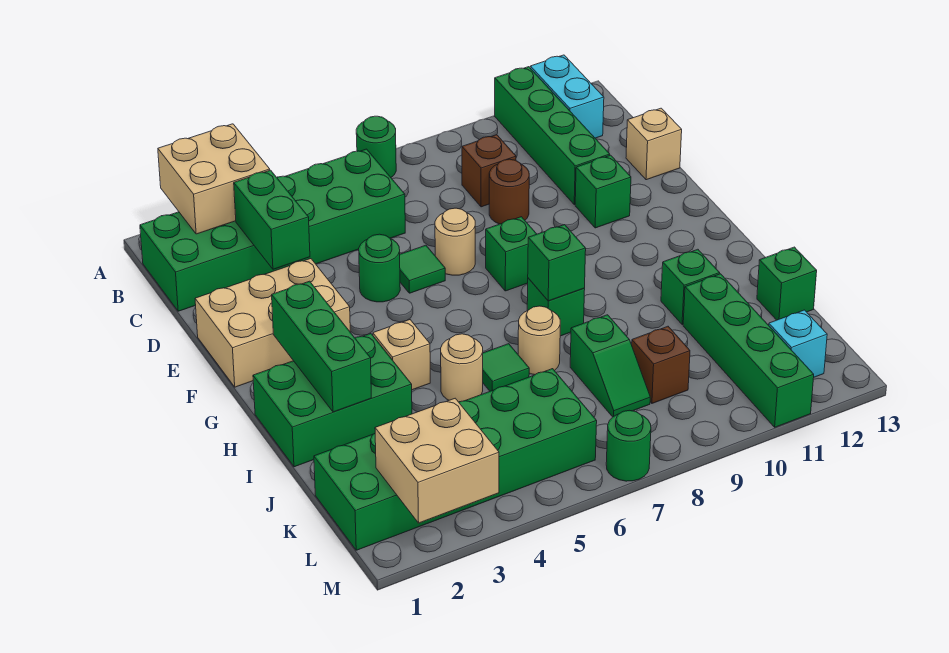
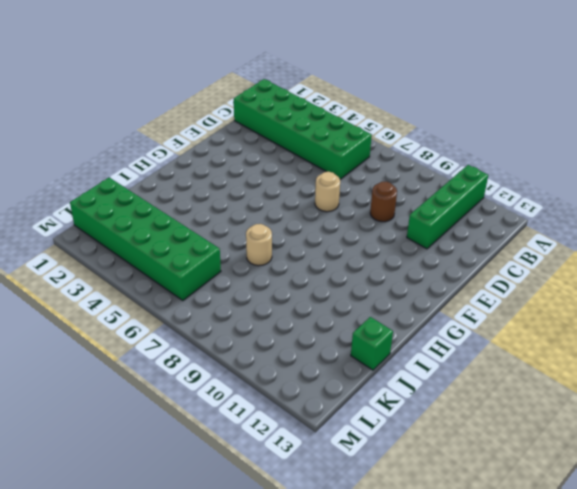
none -> green 1x1 round brick [356,116,396,177]
none -> cyan 1x2 brick [530,55,604,138]
none -> brown 1x1 brick [462,135,516,207]
none -> tan 1x1 brick [626,108,682,180]

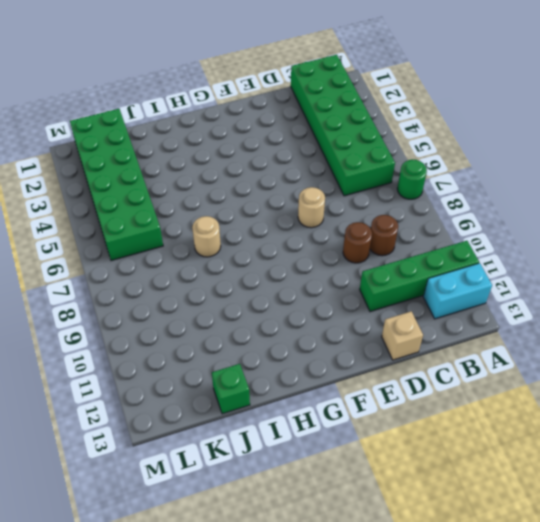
brown 1x1 round brick [370,215,398,256] -> brown 1x1 brick [462,135,516,207]
none -> tan 2x3 brick [195,259,350,387]
none -> green 1x1 round brick [359,234,400,302]
none -> green 1x1 tile [400,245,445,293]
none -> green 1x1 brick [575,155,631,228]

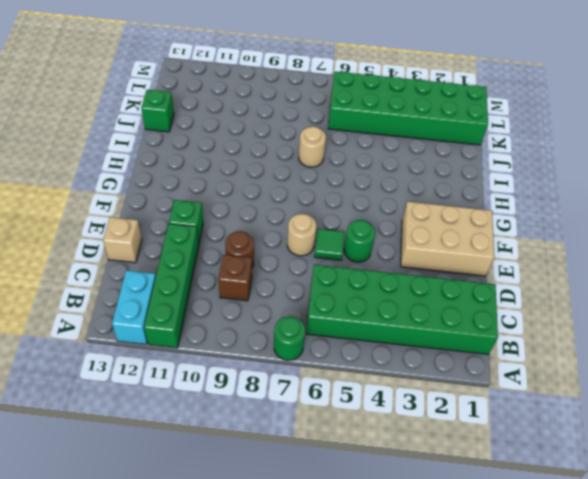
none -> green 1x1 brick [486,217,536,291]
none -> green 2x3 brick [253,334,412,467]
none -> tan 1x1 brick [373,320,430,390]
none -> green 1x1 brick [527,278,585,336]

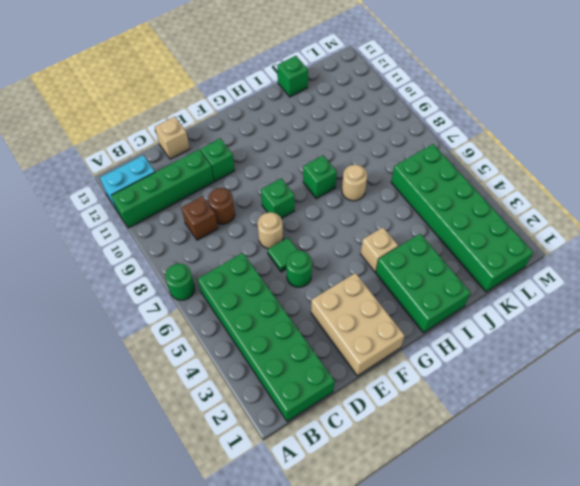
none -> tan 1x1 round brick [441,334,483,402]
none -> green 1x1 tile [483,344,529,391]
none -> green 1x1 brick [661,249,720,325]
none -> green 1x2 slope [570,315,650,417]

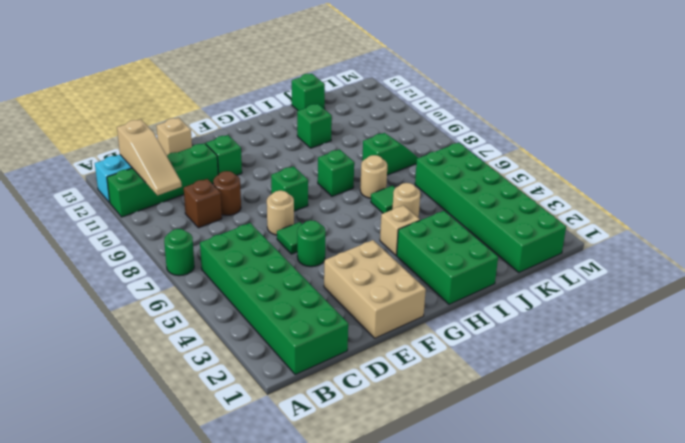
tan 1x3 slope [117,119,182,195] -> none
none -> green 1x4 brick [683,274,814,427]
none -> brown 1x1 brick [631,326,690,403]
none -> cyan 1x1 brick [769,310,827,377]
none -> green 1x1 round brick [606,410,651,481]

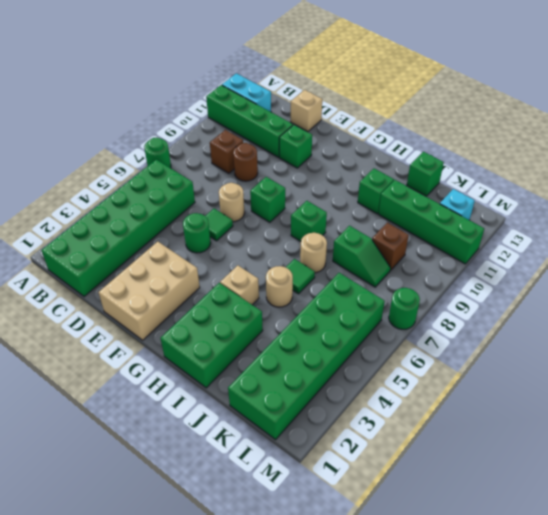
none -> tan 2x2 brick [158,124,270,234]
none -> green 1x2 brick [234,170,310,269]
none -> green 1x3 brick [272,281,371,412]
none -> green 1x1 brick [528,225,586,301]

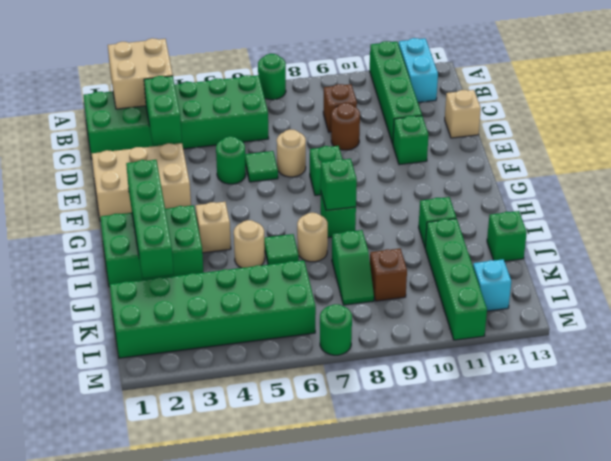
green 1x4 brick [126,160,174,279] -> green 1x3 brick [272,281,371,412]
none -> tan 2x2 brick [375,398,499,523]

